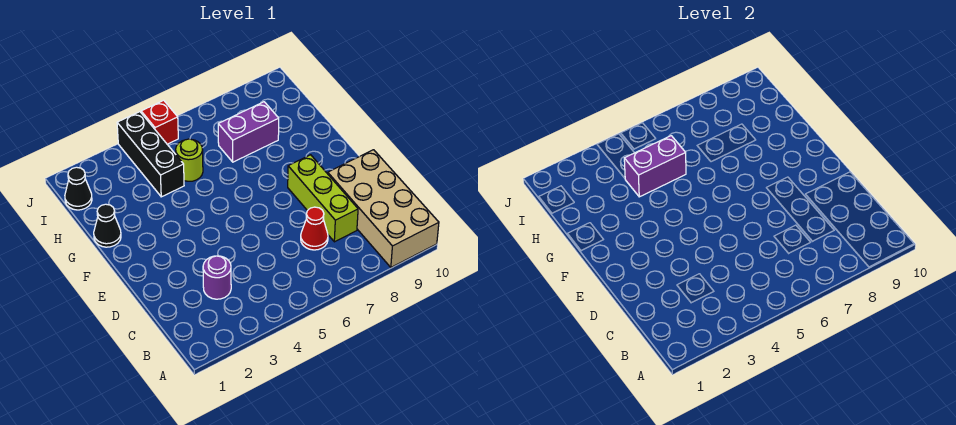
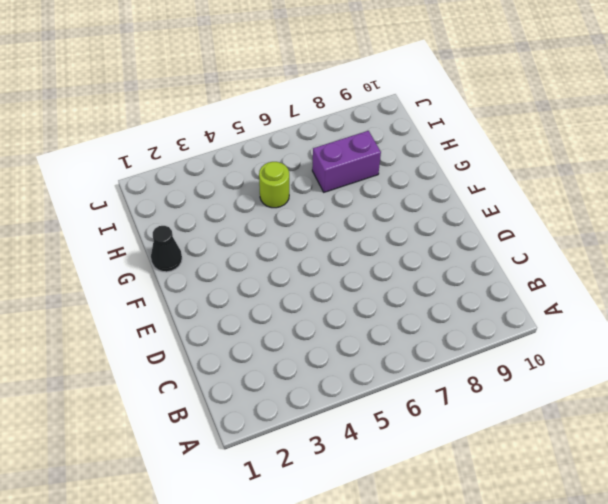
none -> tan 2x4 brick [328,150,439,267]
none -> purple 1x1 round brick [203,256,231,299]

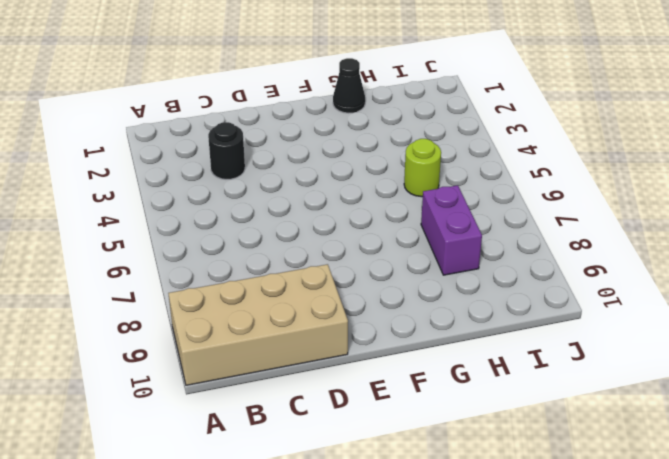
black 1x1 round brick [208,122,245,179] -> purple 1x1 round brick [203,256,231,299]
none -> red 1x1 cone [301,207,328,250]
none -> lime 1x3 brick [288,155,358,242]

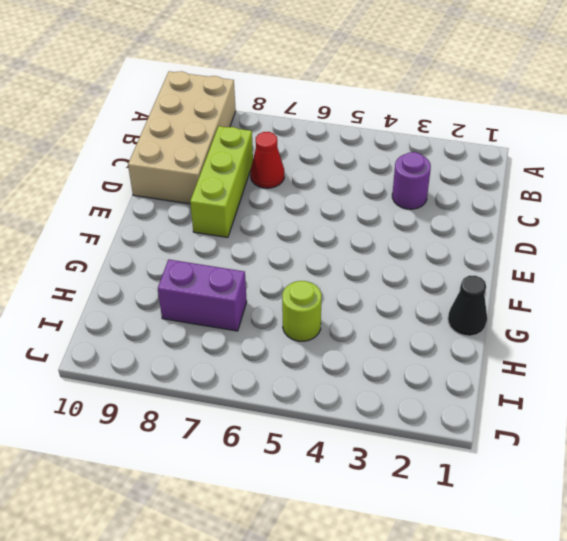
none -> black 1x3 brick [117,112,184,197]
none -> black 1x1 cone [65,167,92,210]

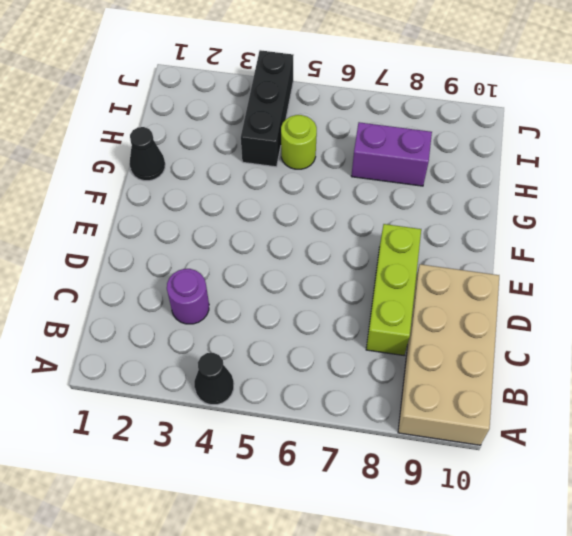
black 1x1 cone [194,353,234,405] -> black 1x1 cone moved to [65,167,92,210]
none -> red 1x1 cone [301,207,328,250]
none -> red 1x1 brick [141,100,178,144]

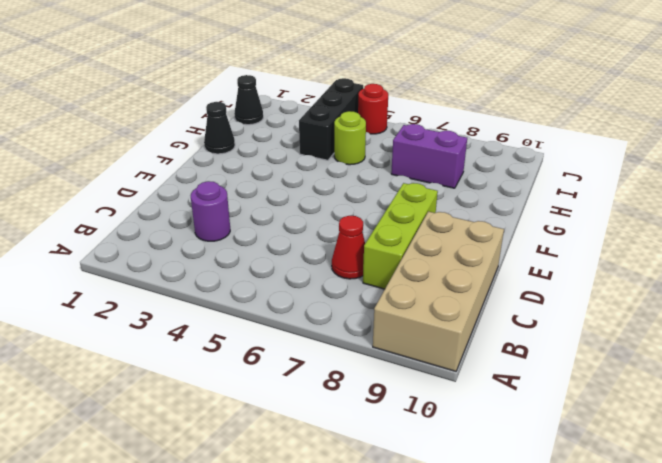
red 1x1 round brick [358,84,388,134] -> red 1x1 brick [141,100,178,144]
none -> purple 1x2 brick [624,136,686,197]

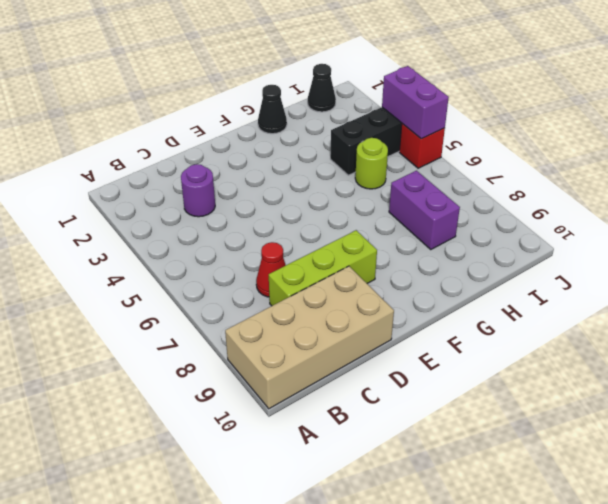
purple 1x2 brick [382,66,449,139] -> purple 1x2 brick moved to [624,136,686,197]

